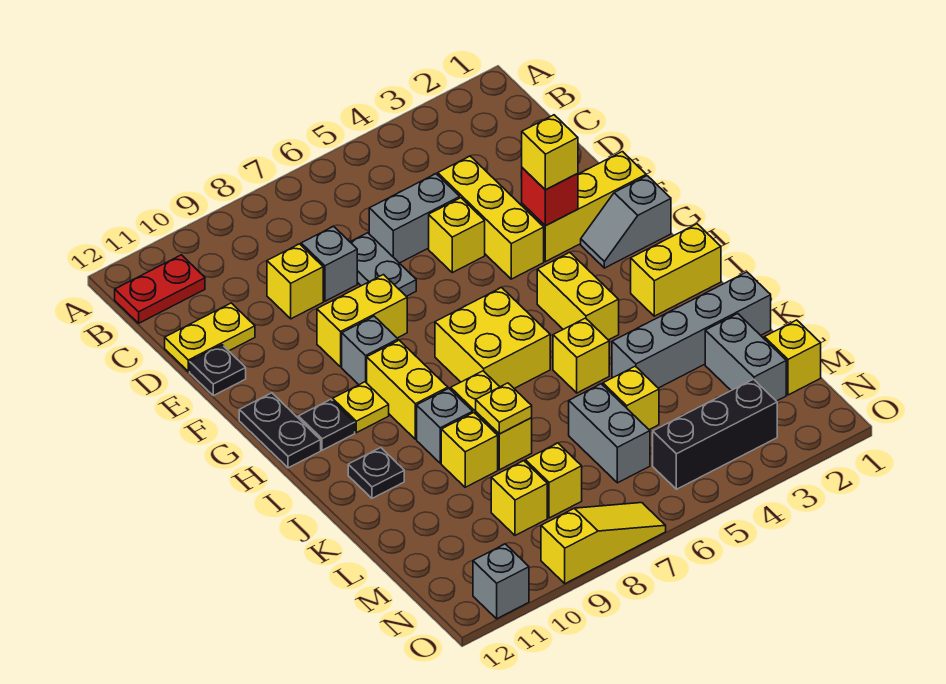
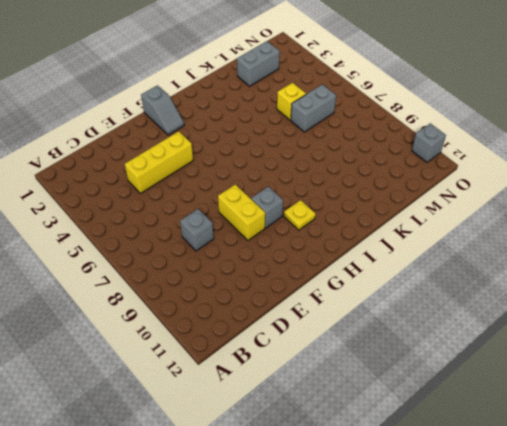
none -> red 1x2 plate [115,255,205,323]
none -> grey 1x2 brick [369,174,460,263]
none -> grey 1x2 plate [350,233,416,296]
none -> yellow 1x1 brick [267,244,323,319]

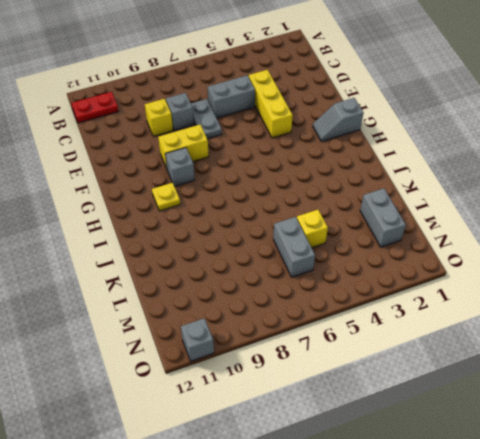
none -> yellow 1x2 plate [165,303,255,372]
none -> yellow 1x1 brick [429,198,485,273]
none -> black 1x1 plate [190,345,246,396]
none -> yellow 1x3 brick [522,152,646,262]

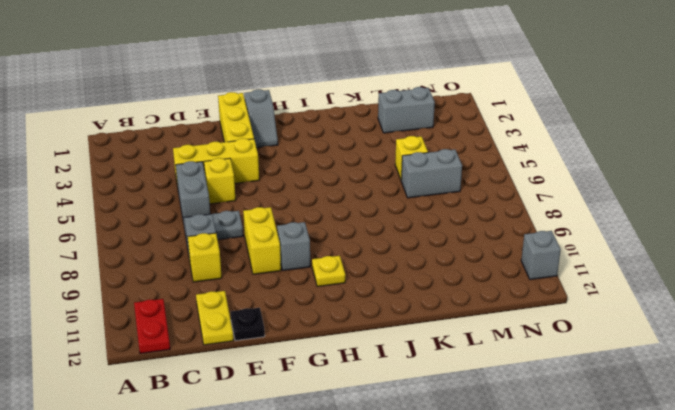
none -> black 1x2 plate [239,393,321,468]
none -> yellow 1x2 brick [537,252,619,340]
none -> yellow 2x2 brick [435,287,550,388]
none -> yellow 1x2 brick [367,340,448,439]

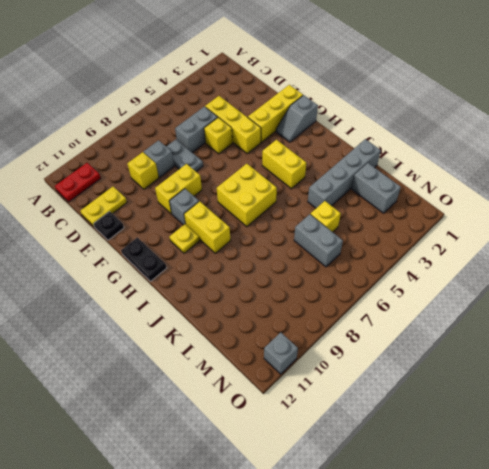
none -> black 1x1 plate [298,399,355,450]
none -> yellow 1x2 brick [631,224,721,316]
none -> yellow 1x1 brick [553,318,609,393]
none -> yellow 1x2 brick [451,371,532,470]

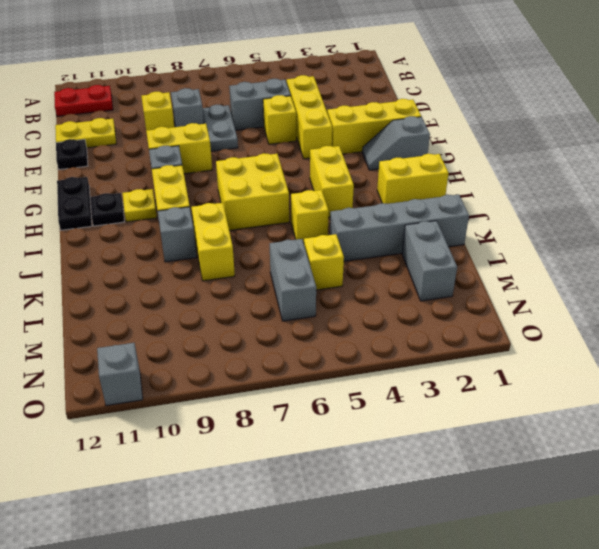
none -> black 1x1 plate [348,448,404,498]
none -> yellow 1x1 brick [441,413,498,487]
none -> yellow 1x1 brick [764,320,821,395]
none -> yellow 1x1 brick [525,443,582,518]

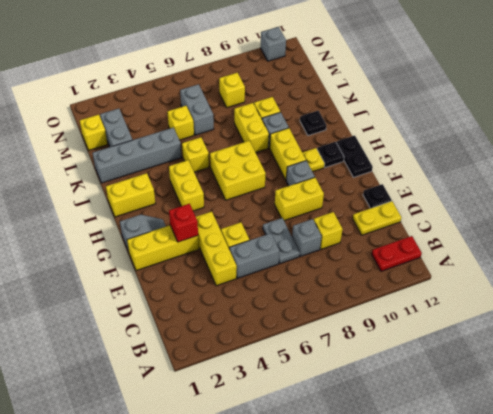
none -> yellow 1x1 brick [491,461,547,535]
none -> black 1x3 brick [653,379,777,489]
none -> yellow 1x3 slope [541,503,666,584]
none -> yellow 1x1 plate [476,383,532,434]

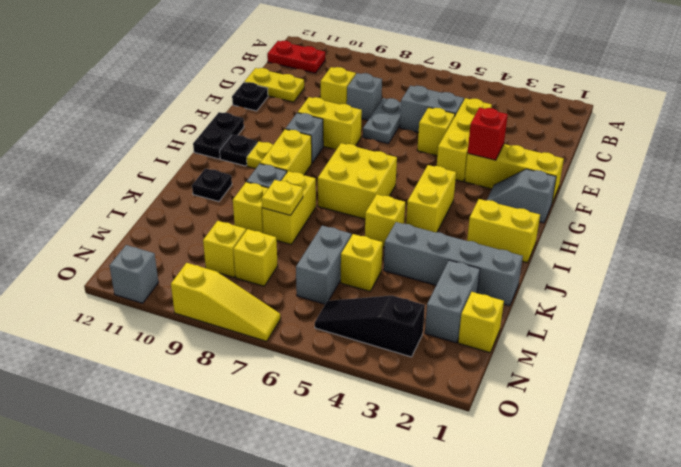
black 1x3 slope [315,296,425,357] -> black 1x3 brick [653,379,777,489]
none -> yellow 1x1 brick [522,115,578,190]

